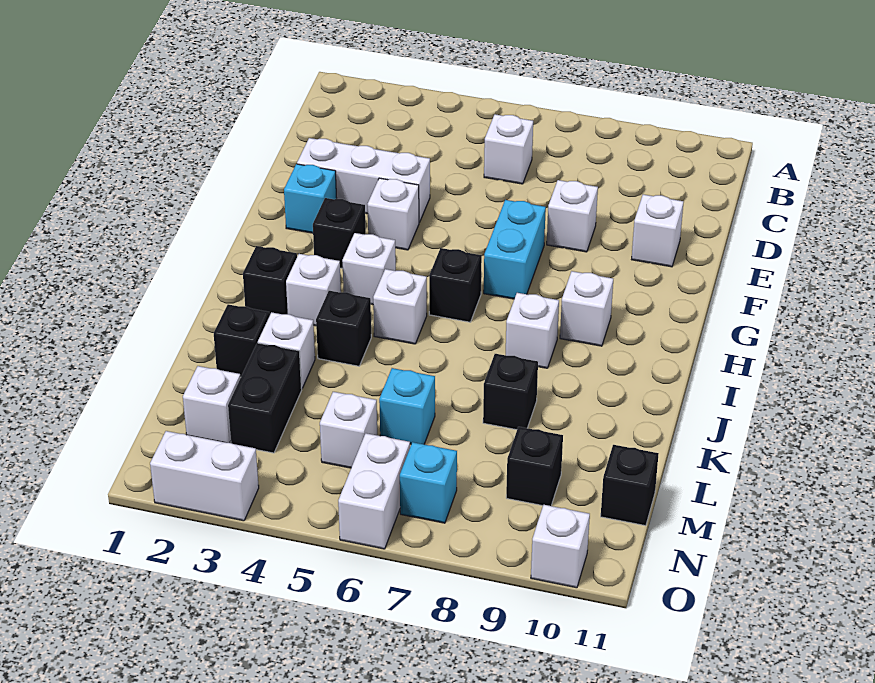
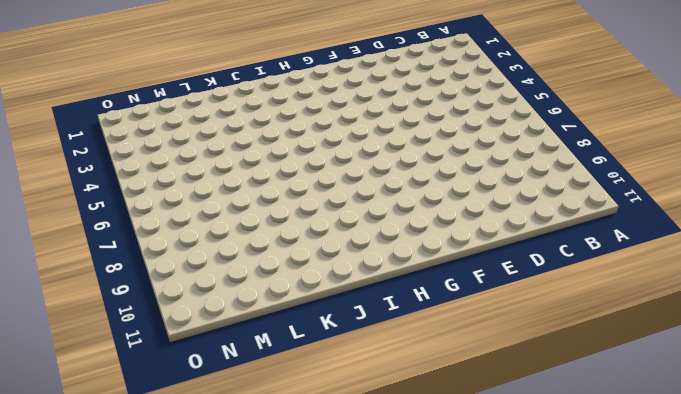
none -> white 1x1 brick [484,114,533,184]
none -> white 1x3 brick [297,138,430,222]
none -> white 1x1 brick [547,180,598,252]

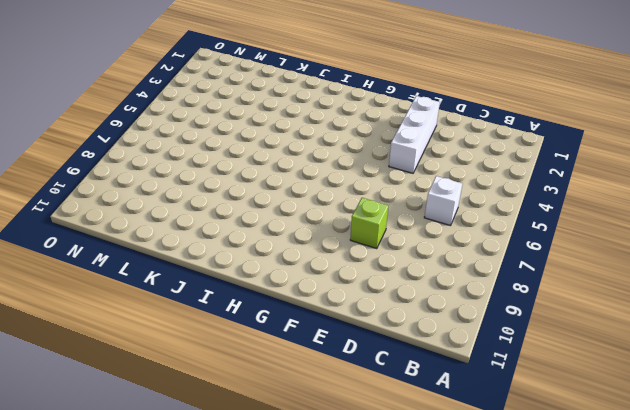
lime 1x1 brick [350,198,388,248] -> white 1x1 brick [547,180,598,252]
none -> white 1x1 brick [632,194,683,267]
none -> cyan 1x1 brick [284,164,337,233]
none -> white 1x1 brick [368,178,419,250]

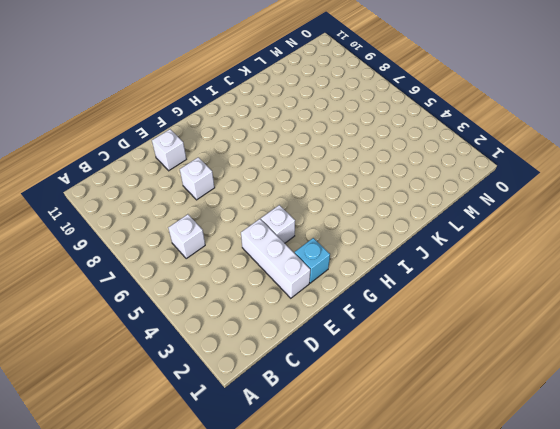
none -> cyan 1x2 brick [484,200,546,299]
none -> black 1x1 brick [313,198,366,268]
none -> white 1x1 brick [342,233,396,305]

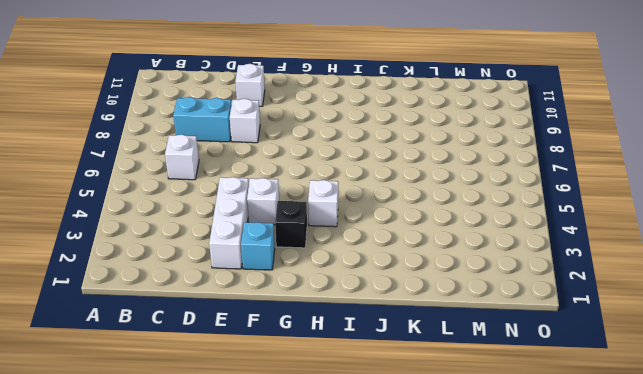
cyan 1x2 brick [173,97,232,142] -> cyan 1x2 brick moved to [484,200,546,299]
none -> black 1x1 brick [429,248,482,322]
none -> white 1x1 brick [560,271,613,346]
none -> black 1x1 brick [243,246,297,316]

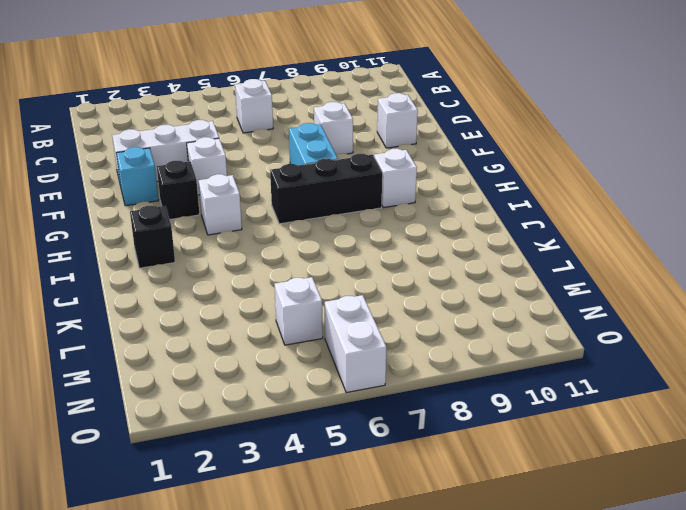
black 1x3 brick [270,154,382,224] -> black 1x1 brick [429,248,482,322]
none -> white 1x1 brick [286,254,341,326]
none -> white 1x1 brick [373,269,427,344]
none -> white 1x1 brick [506,293,559,368]

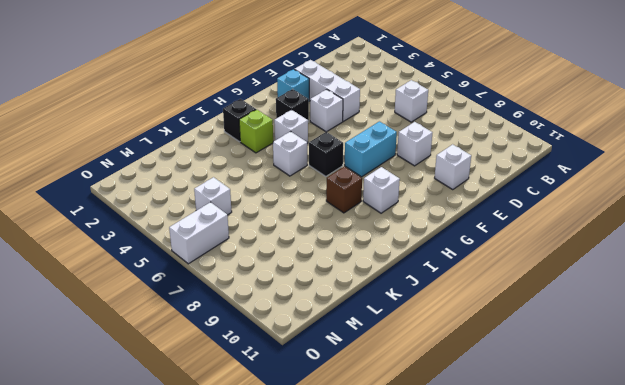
lime 1x1 brick [239,110,273,153] -> white 1x1 brick [286,254,341,326]
brown 1x1 brick [326,167,362,213] -> white 1x1 brick [506,293,559,368]
none -> black 1x1 brick [316,291,371,366]
none -> black 1x1 brick [214,304,269,377]
none -> white 1x1 brick [258,312,315,389]

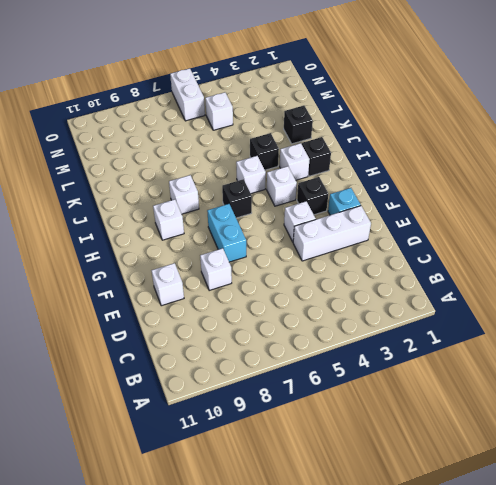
none -> white 1x1 brick [484,114,533,184]
none -> white 1x1 brick [258,312,315,389]
none -> black 1x1 brick [483,354,538,430]

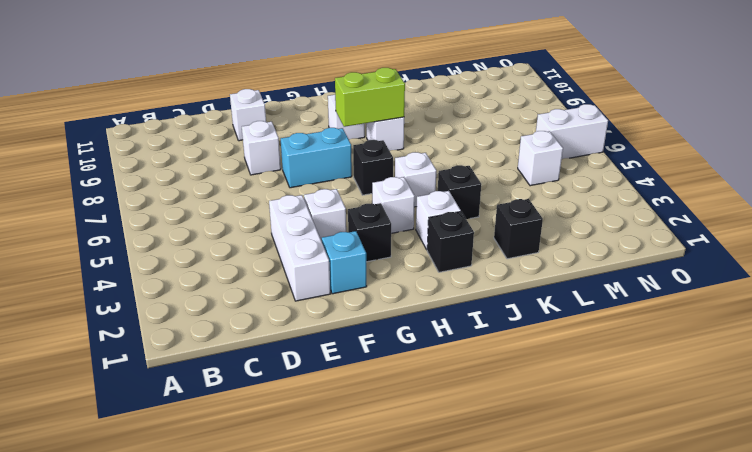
lime 1x2 brick [335,68,405,127] -> none
none -> white 1x1 brick [484,114,533,184]
none -> white 1x1 brick [258,312,315,389]
none -> black 1x1 brick [483,354,538,430]

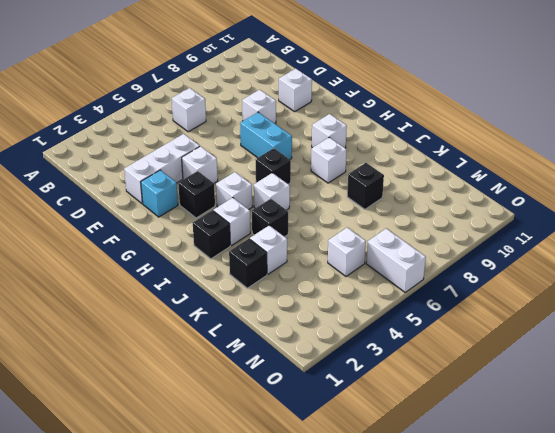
none -> black 1x2 brick [228,343,302,453]
none -> cyan 1x1 brick [379,368,435,444]
none -> white 1x1 brick [183,366,240,443]

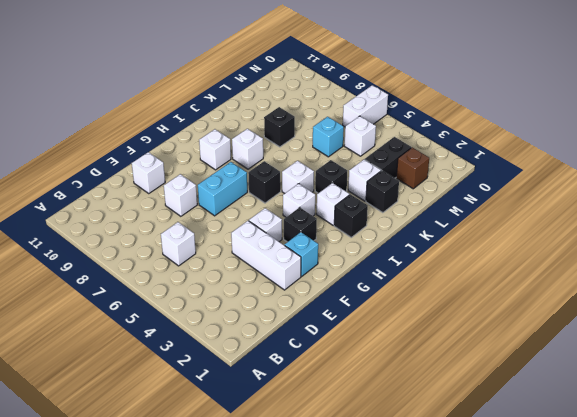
brown 1x1 brick [396,147,429,189] -> white 1x1 brick [183,366,240,443]
none -> black 1x1 brick [506,427,563,506]
none -> black 1x1 brick [601,445,659,526]
none -> cyan 1x1 brick [400,442,457,523]

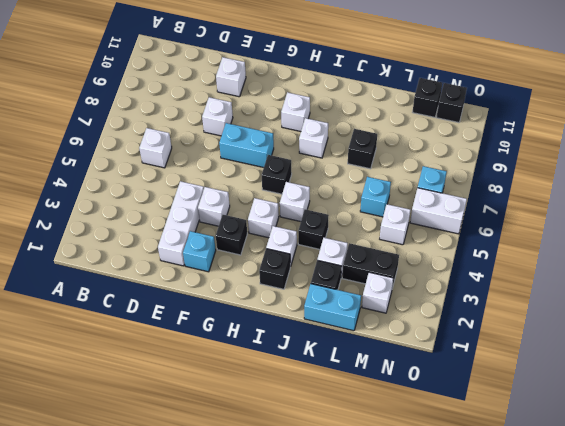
cyan 1x2 brick [304,284,361,331] -> none
black 1x1 brick [437,83,467,123] -> black 1x1 brick moved to [506,427,563,506]
none -> white 1x2 brick [150,431,259,521]
none -> white 1x1 brick [531,505,590,588]

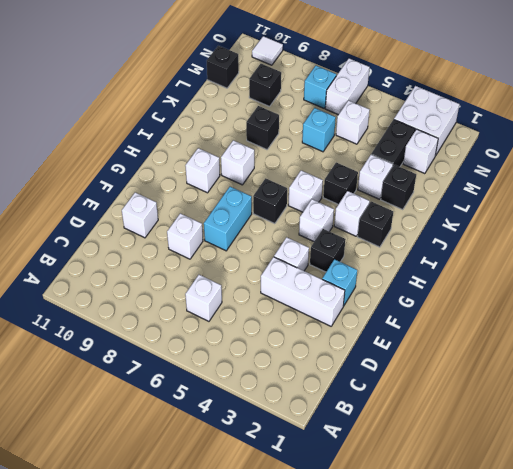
white 2x2 brick [394,86,459,156] -> white 1x2 brick [150,431,259,521]
white 1x1 tile [252,36,283,65] -> white 1x1 brick [531,505,590,588]

